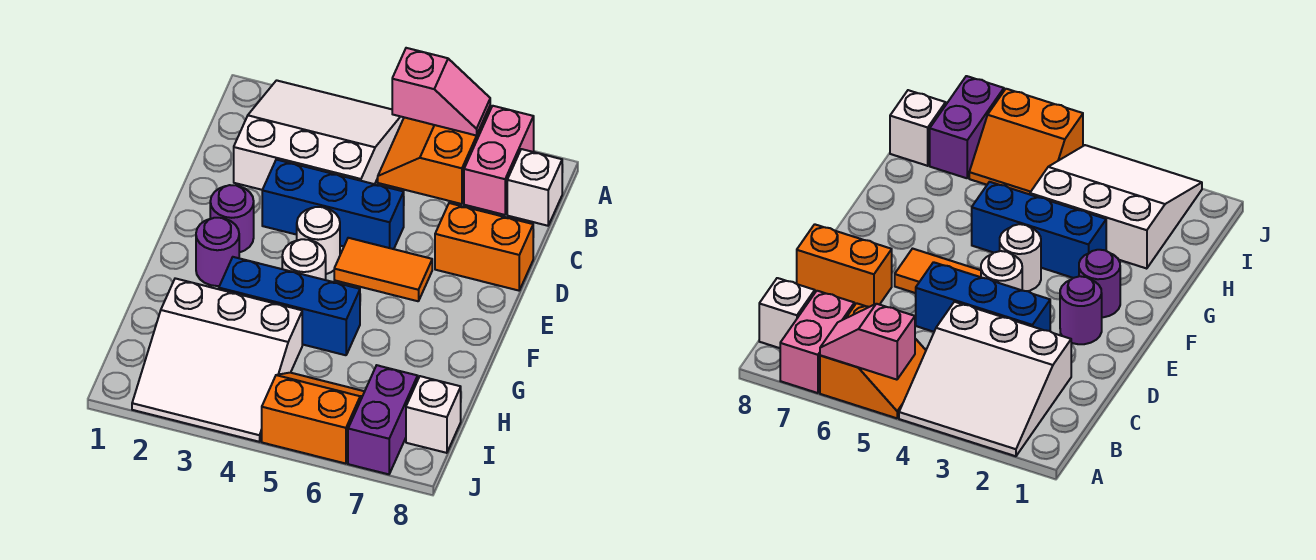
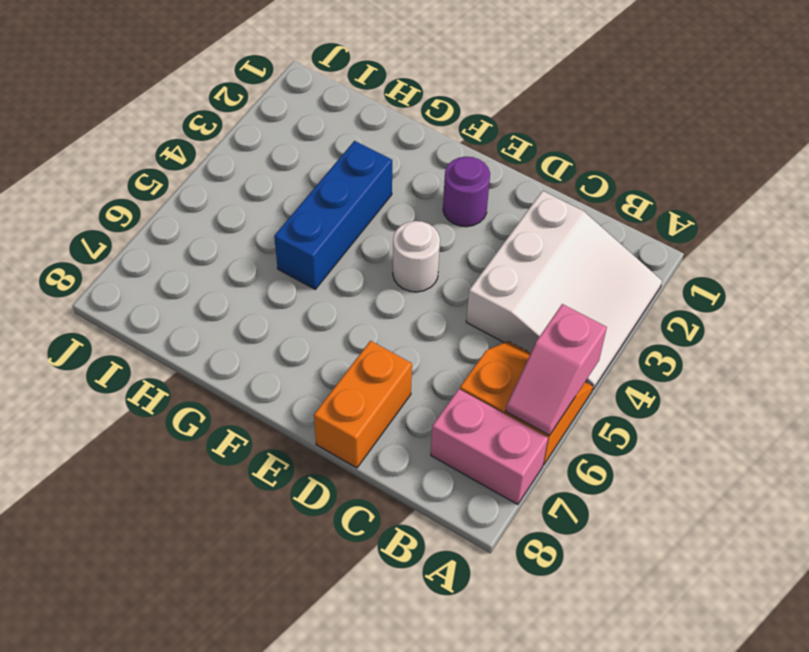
none -> white 1x1 brick [507,149,562,226]
none -> blue 1x3 brick [262,160,404,249]
none -> orange 1x2 tile [334,238,432,301]

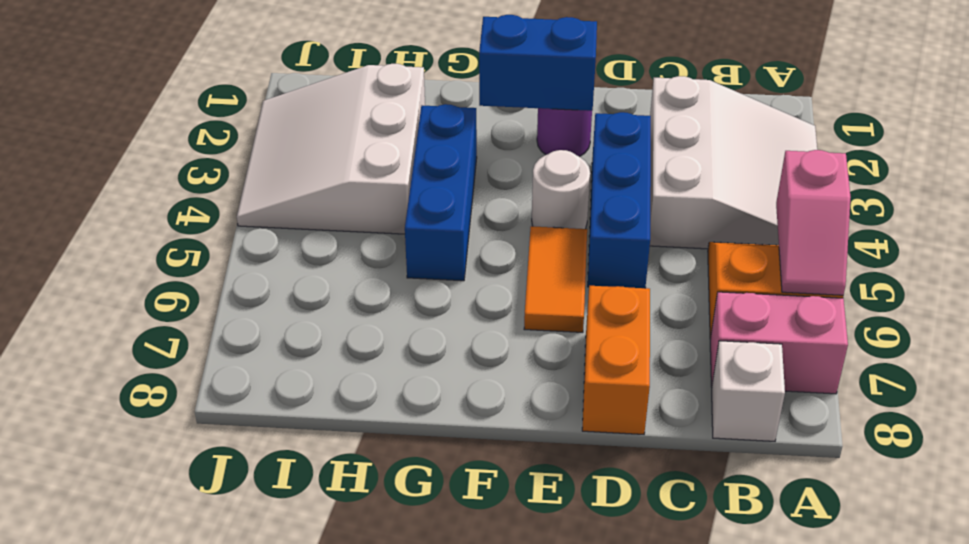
blue 1x2 brick [479,15,597,111] -> none
none -> purple 1x1 round brick [196,218,239,286]
none -> white 1x1 round brick [282,239,326,280]
none -> orange 2x2 slope [262,373,365,464]

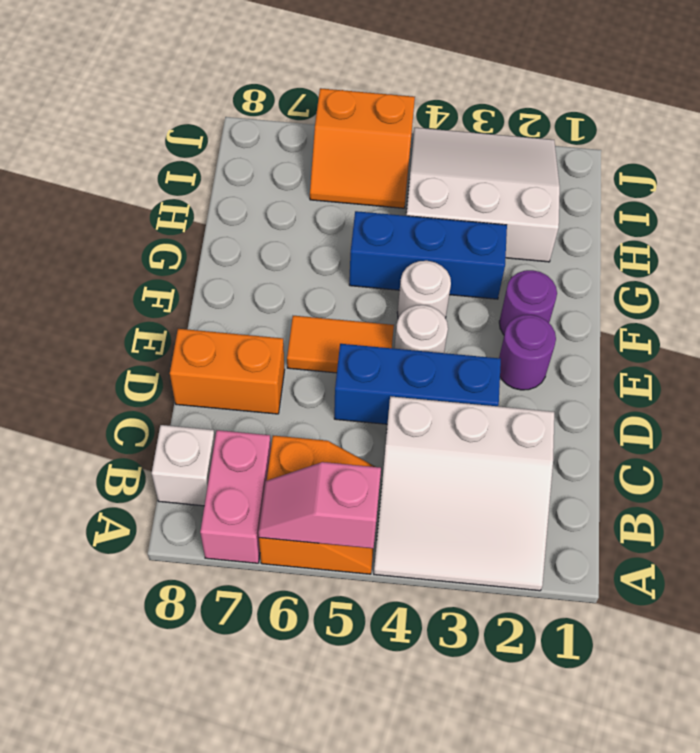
none -> purple 1x2 brick [348,365,418,474]
none -> white 1x1 brick [406,376,461,453]

